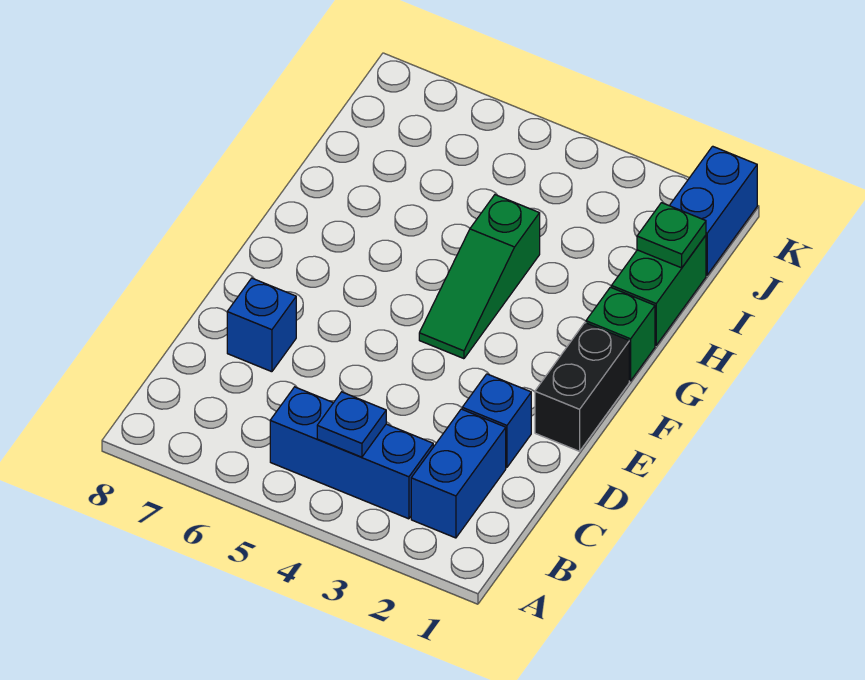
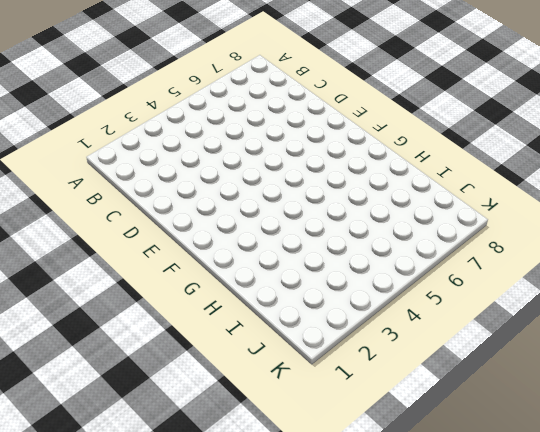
none -> blue 1x2 brick [411,409,506,538]
none -> blue 1x3 brick [270,387,433,519]

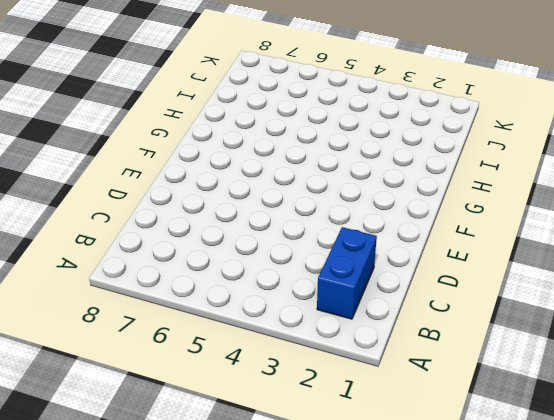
none -> blue 1x3 brick [270,387,433,519]
none -> blue 1x1 brick [462,374,531,467]

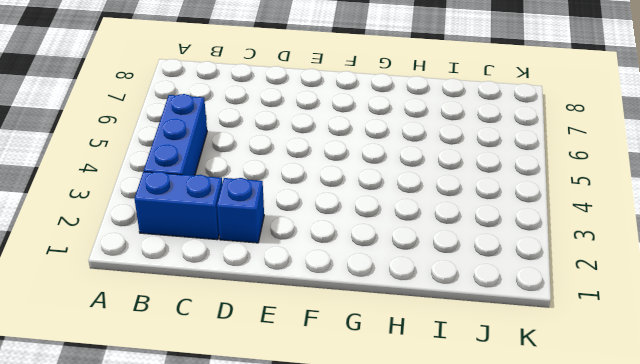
none -> blue 1x1 brick [227,278,296,372]
none -> black 1x2 brick [535,323,629,451]

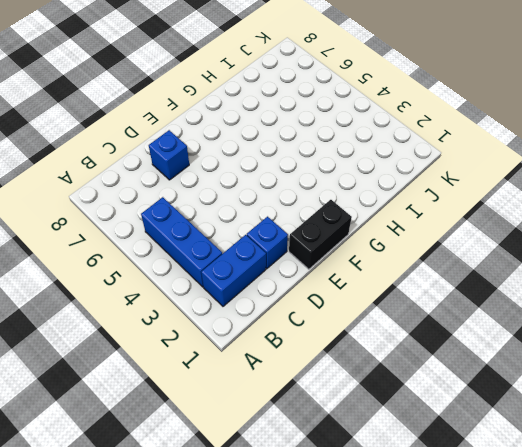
none -> green 1x3 slope [419,195,540,359]
none -> green 1x1 brick [586,287,655,381]

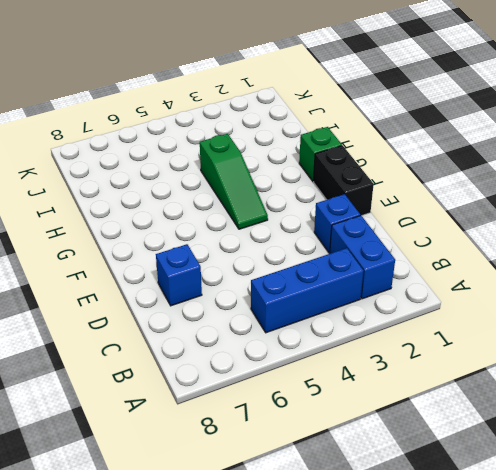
none -> green 1x2 brick [611,235,706,345]
none -> blue 1x2 brick [669,146,757,275]

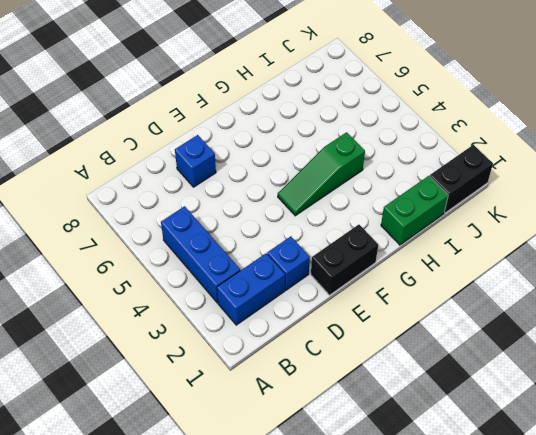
black 1x2 brick [430,145,493,213] -> blue 1x2 brick [669,146,757,275]
none -> green 1x1 brick [586,287,655,381]
none -> blue 1x1 plate [317,392,386,457]

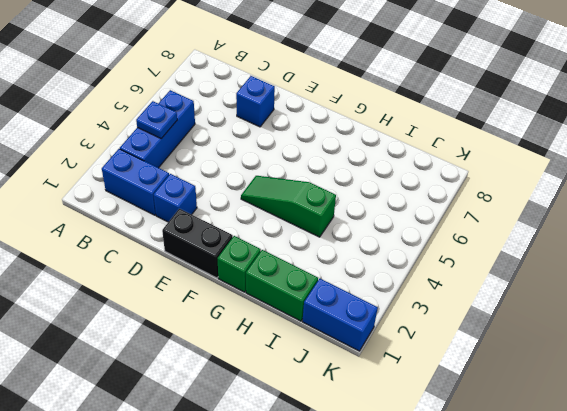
none -> green 1x1 plate [637,203,706,268]

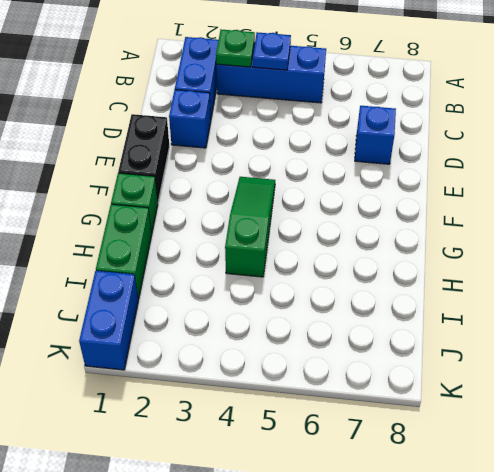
green 1x1 plate [216,30,255,67] -> green 1x1 plate moved to [637,203,706,268]

